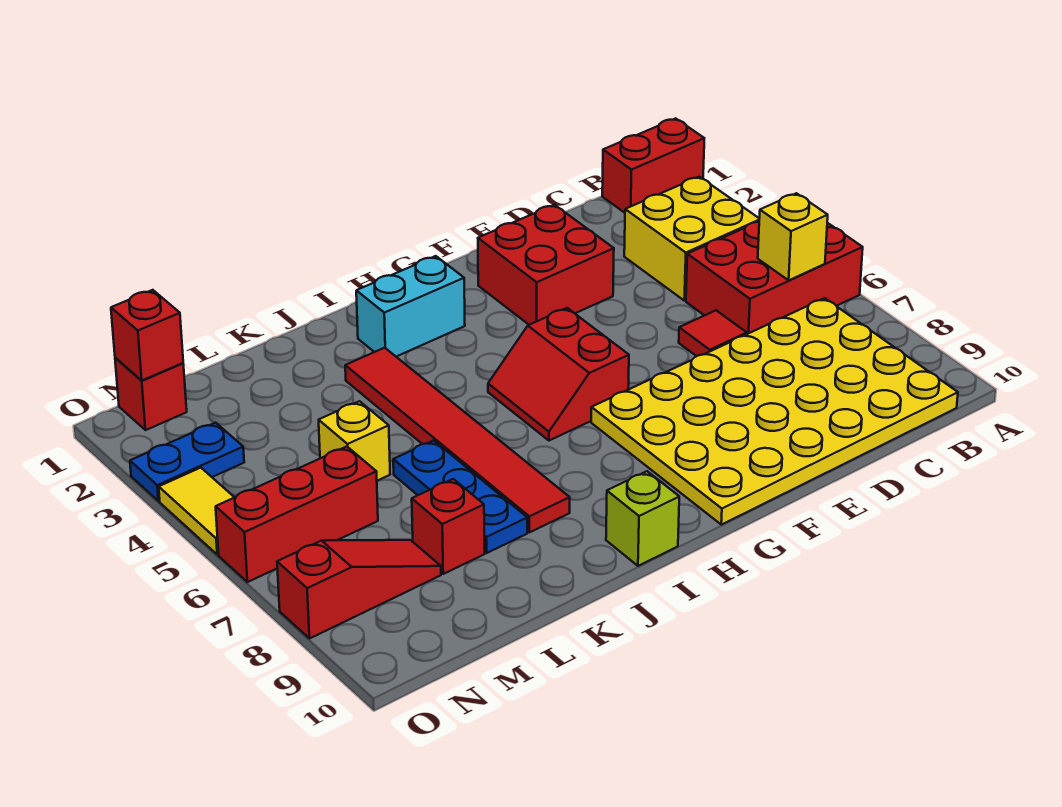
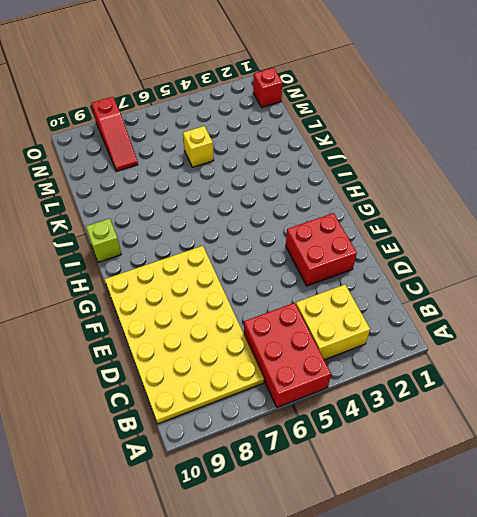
none -> red 1x2 brick [602,119,704,213]
none -> red 1x1 tile [679,310,747,356]
none -> red 2x2 slope [488,308,629,441]

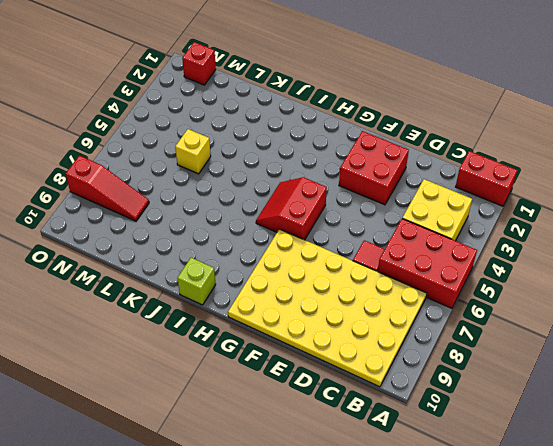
none -> cyan 1x2 brick [356,256,465,357]
none -> red 1x6 tile [345,348,570,532]
none -> blue 1x3 plate [393,440,527,553]

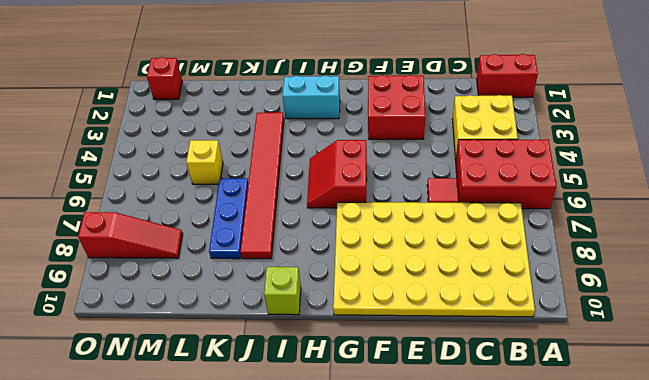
none -> red 1x1 brick [412,479,485,574]
none -> red 1x3 brick [216,447,378,582]
none -> blue 1x2 plate [130,423,244,501]

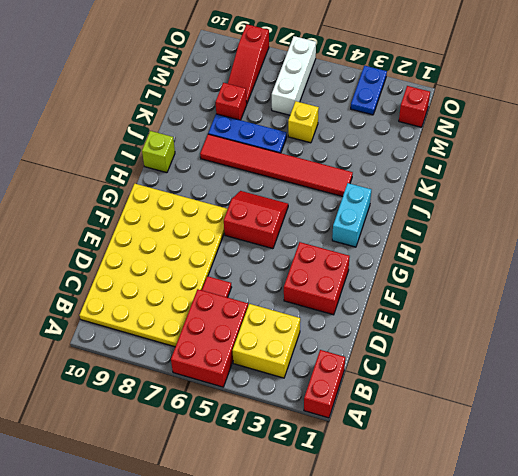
white 1x3 brick [272,36,316,115] -> red 1x3 brick [216,447,378,582]
none -> yellow 1x2 tile [159,468,234,555]
none -> yellow 1x1 brick [758,193,828,280]
none -> red 1x1 brick [111,290,183,381]

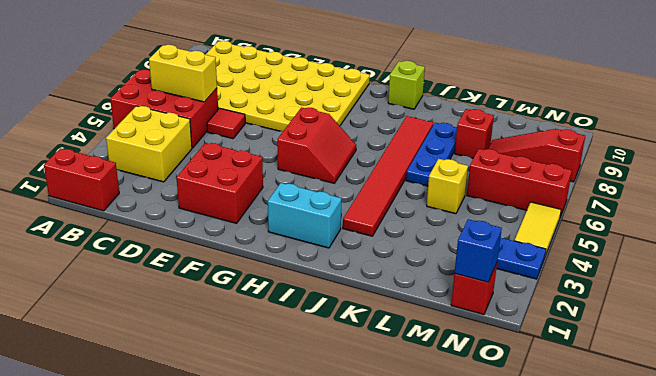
yellow 1x2 brick [149,45,217,102] -> yellow 1x1 brick [758,193,828,280]
blue 1x1 brick [454,219,502,282] -> red 1x1 brick [111,290,183,381]

